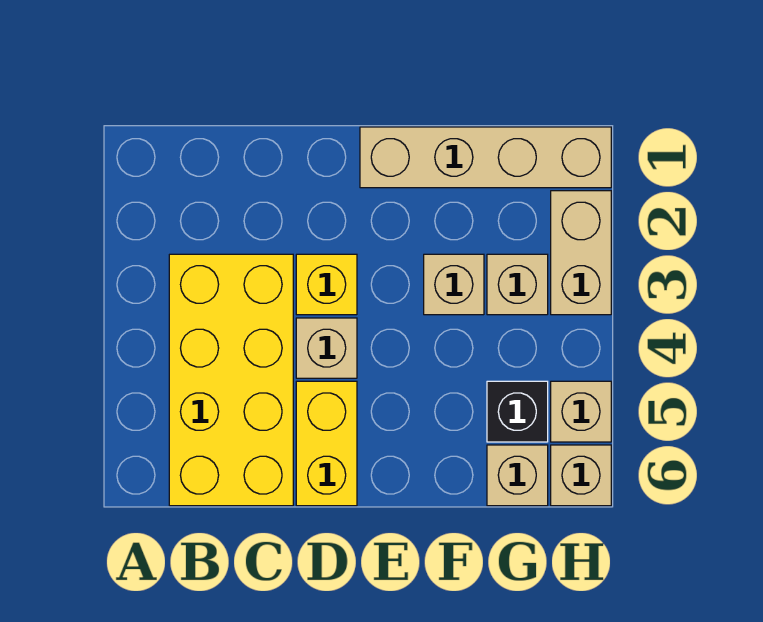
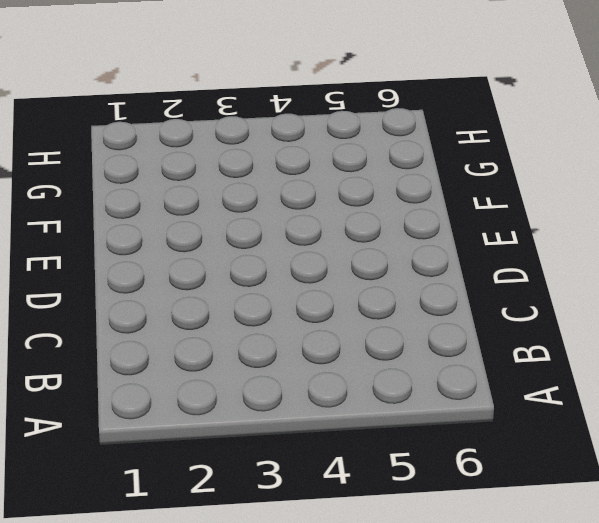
none -> yellow 2x4 brick [169,254,293,506]
none -> yellow 1x1 brick [296,254,357,315]
none -> tan 1x1 brick [296,318,357,378]

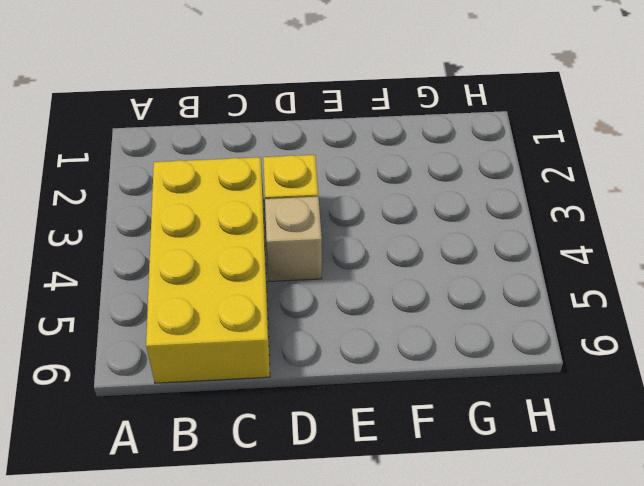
none -> yellow 1x2 brick [296,381,357,506]
none -> tan 1x4 brick [360,127,611,188]
none -> tan 1x1 brick [424,254,484,315]

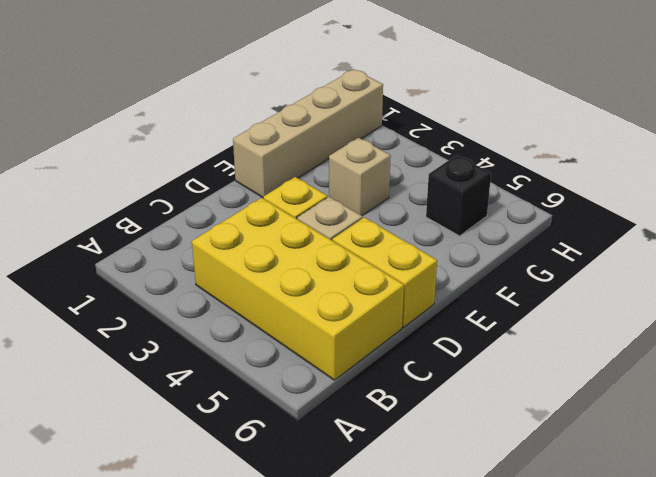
none -> tan 1x1 brick [487,254,548,315]
none -> tan 1x1 brick [487,445,548,506]
none -> tan 1x2 brick [551,191,611,315]

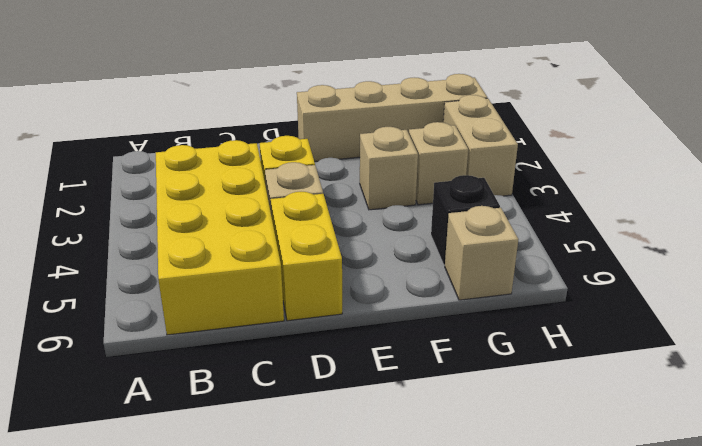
none -> tan 1x1 brick [551,381,611,442]
none -> tan 1x1 brick [551,445,611,506]

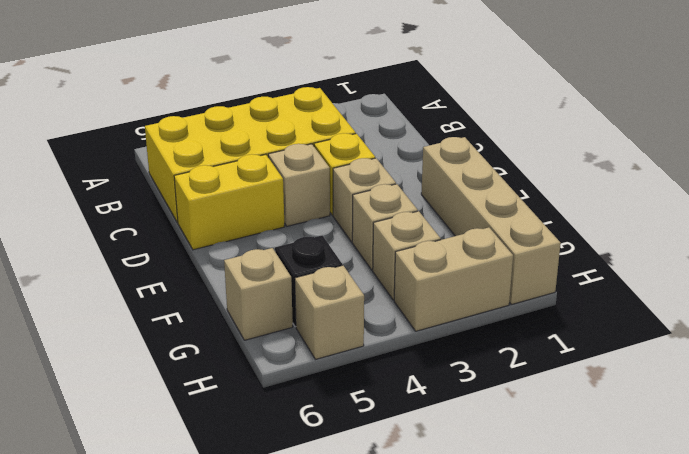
tan 1x1 brick [333,158,396,242] -> tan 1x1 brick moved to [551,445,611,506]

